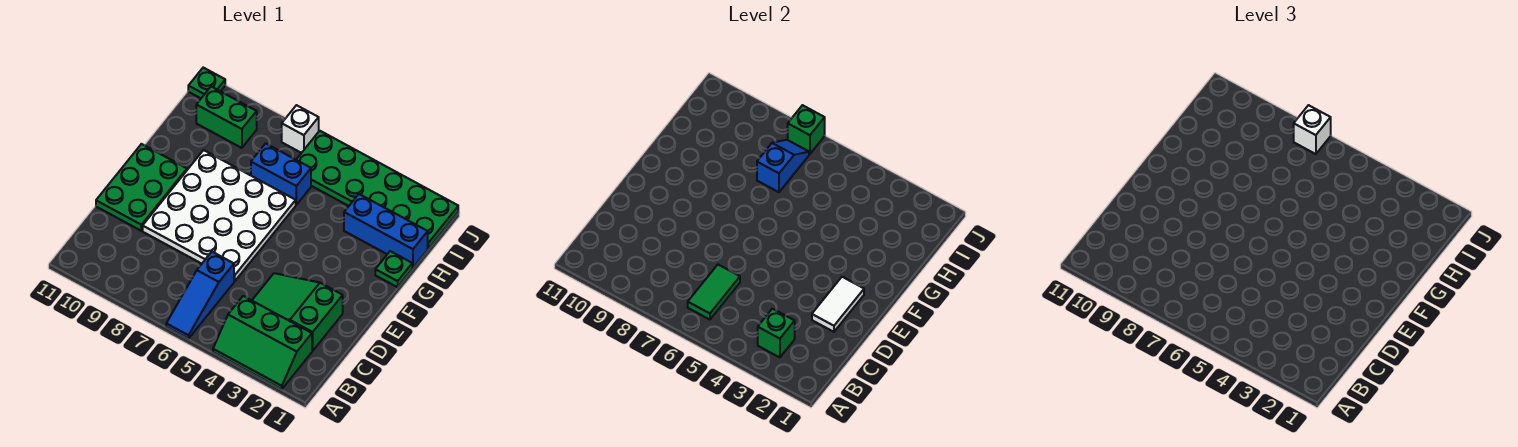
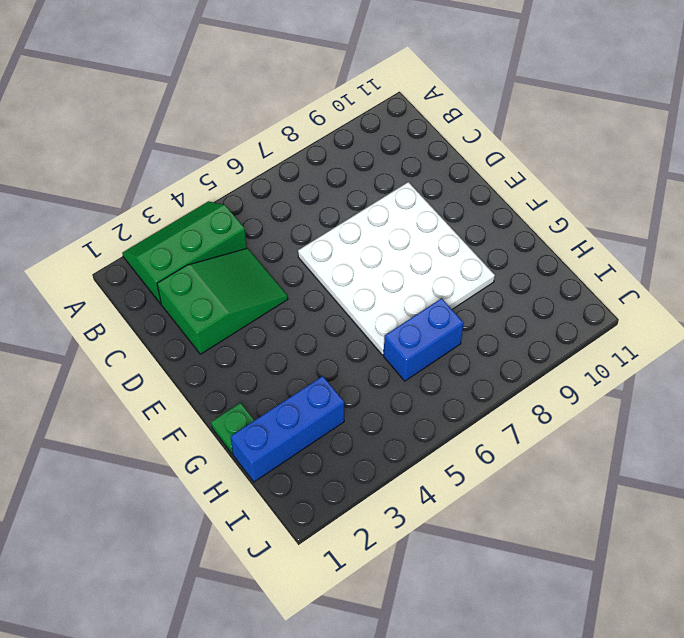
none -> blue 1x3 slope [166,252,234,339]
none -> green 2x3 plate [96,144,187,231]
none -> green 2x6 plate [296,131,458,249]

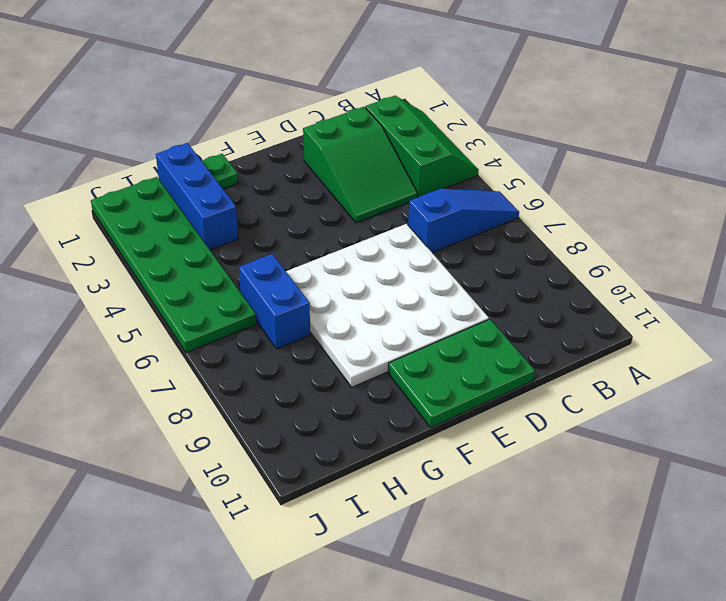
none -> green 1x2 brick [196,87,257,148]
none -> white 1x1 brick [282,105,319,153]
none -> green 1x1 plate [188,68,225,98]

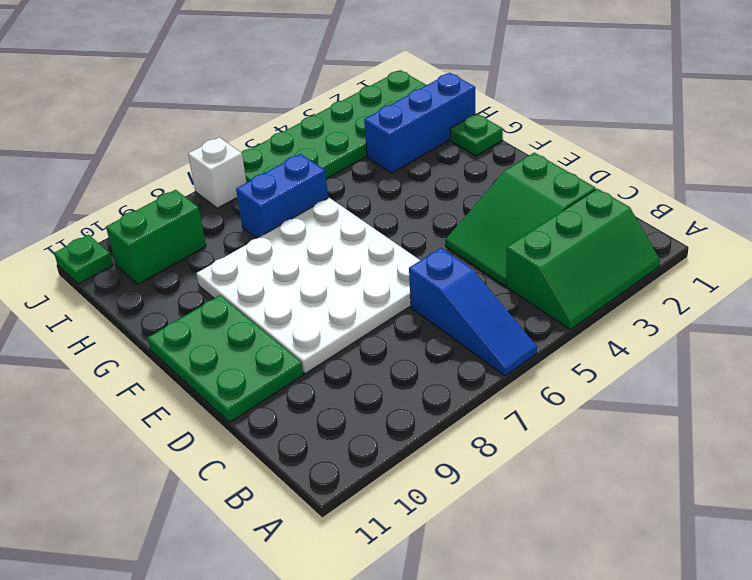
none -> green 1x1 brick [758,309,795,357]
none -> green 1x2 tile [688,265,740,320]
none -> white 1x2 tile [812,277,864,332]

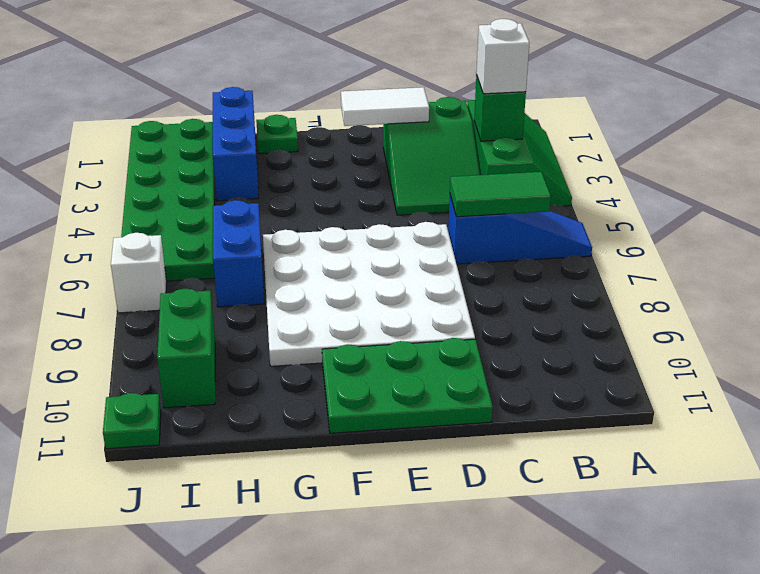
white 1x1 brick [476,19,529,94] -> white 1x1 brick moved to [1294,105,1331,154]
none -> blue 1x2 slope [757,140,809,192]
none -> green 1x1 brick [788,105,825,154]

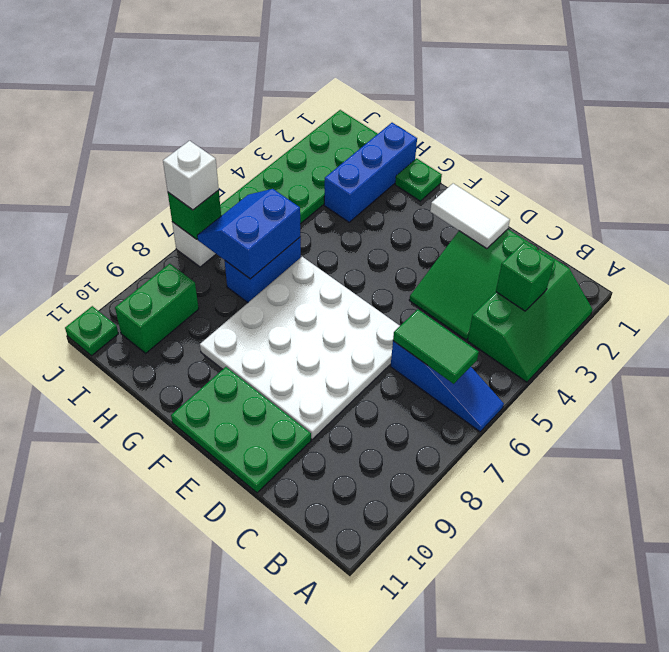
blue 2x2 slope [197,189,301,279] -> blue 1x2 slope [757,140,809,192]

